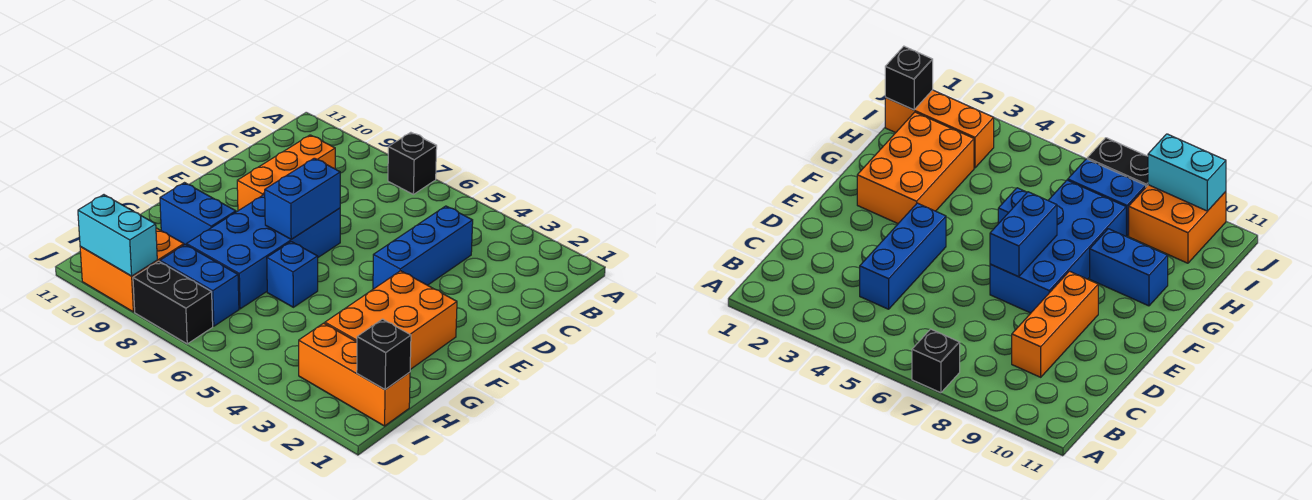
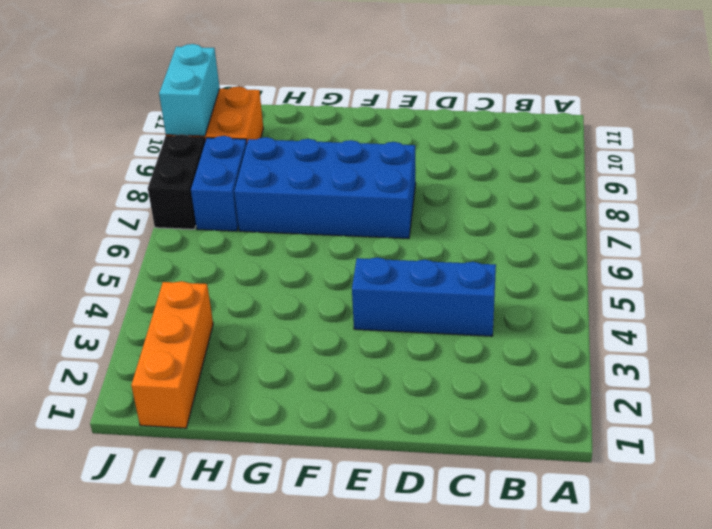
none -> black 1x1 brick [388,132,437,194]
none -> orange 1x3 brick [237,135,335,211]
none -> orange 2x3 brick [325,271,457,370]

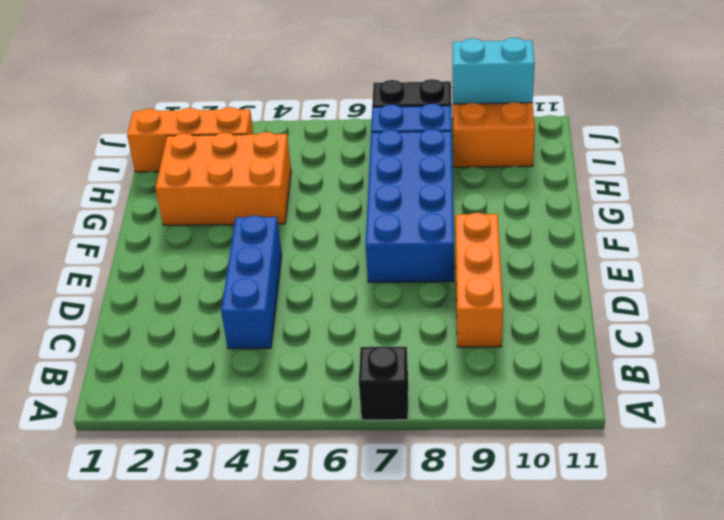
orange 2x3 brick [156,132,291,225] -> orange 2x3 brick turned to [325,271,457,370]
none -> blue 1x1 brick [267,242,318,307]
none -> blue 1x2 brick [160,183,236,245]
none -> blue 1x2 brick [265,158,340,239]

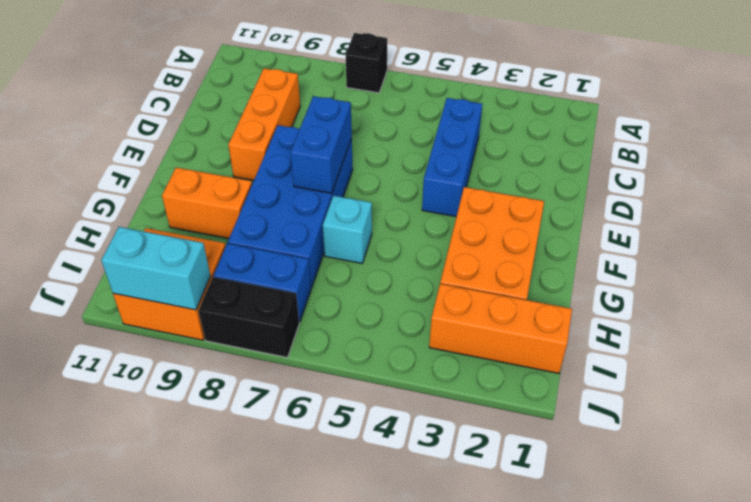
cyan 1x1 brick [323,196,372,264] -> blue 1x1 brick [267,242,318,307]
orange 1x2 brick [162,167,252,238] -> blue 1x2 brick [160,183,236,245]
none -> black 1x1 brick [357,319,411,390]

